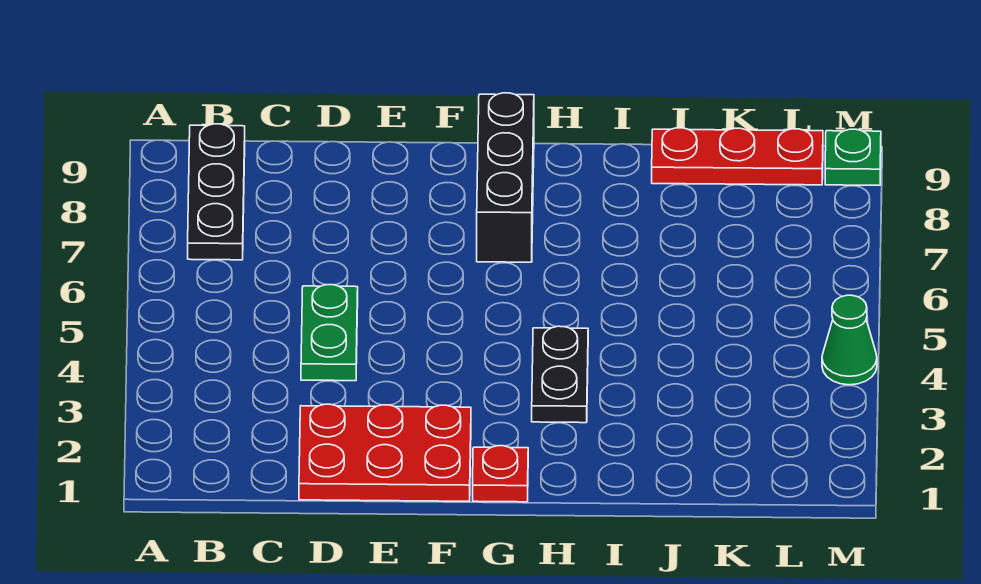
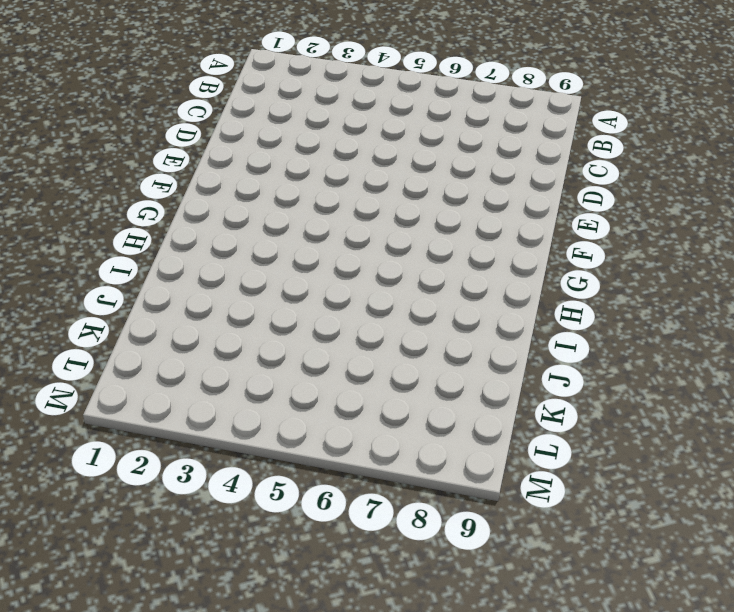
none -> black 1x3 plate [188,124,245,260]
none -> red 2x3 plate [299,404,471,501]

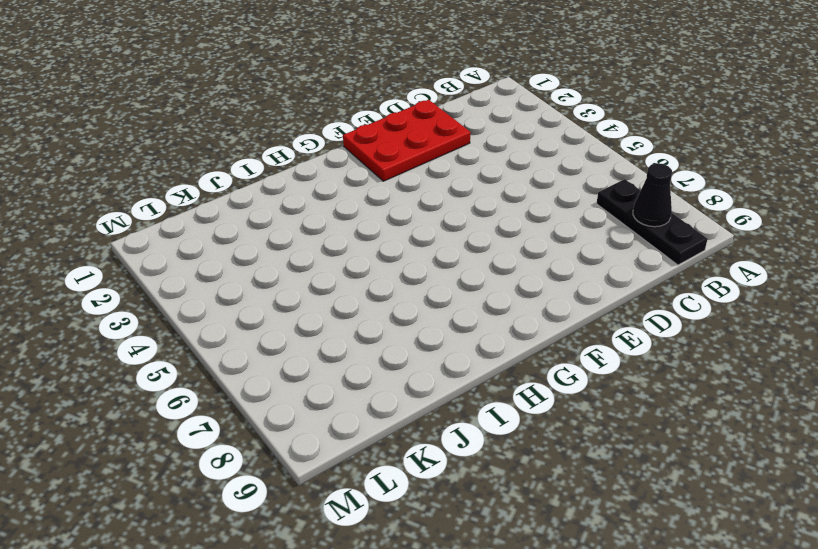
black 1x1 cone [633,163,672,227] -> none
none -> green 1x2 plate [301,285,358,381]
none -> red 1x1 plate [473,446,528,502]

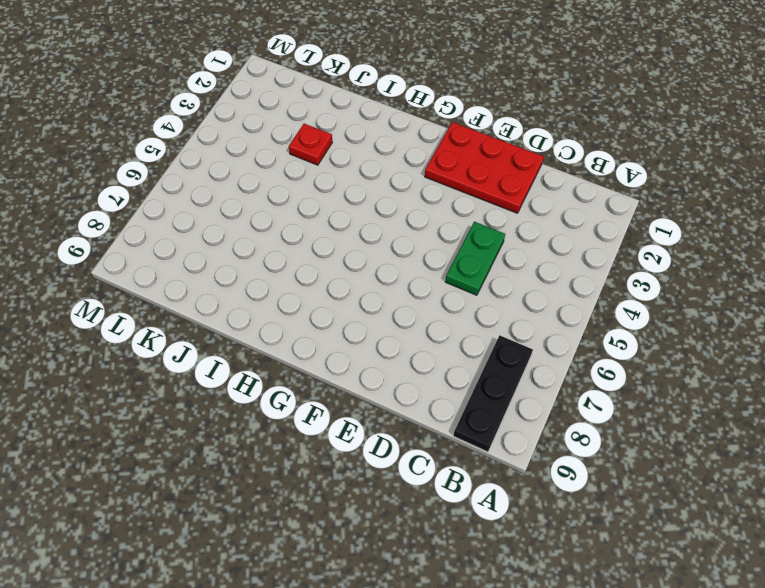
red 1x1 plate [289,124,333,165] -> red 1x1 plate moved to [473,446,528,502]
none -> black 1x3 brick [477,93,534,262]
none -> black 1x2 plate [532,326,588,423]

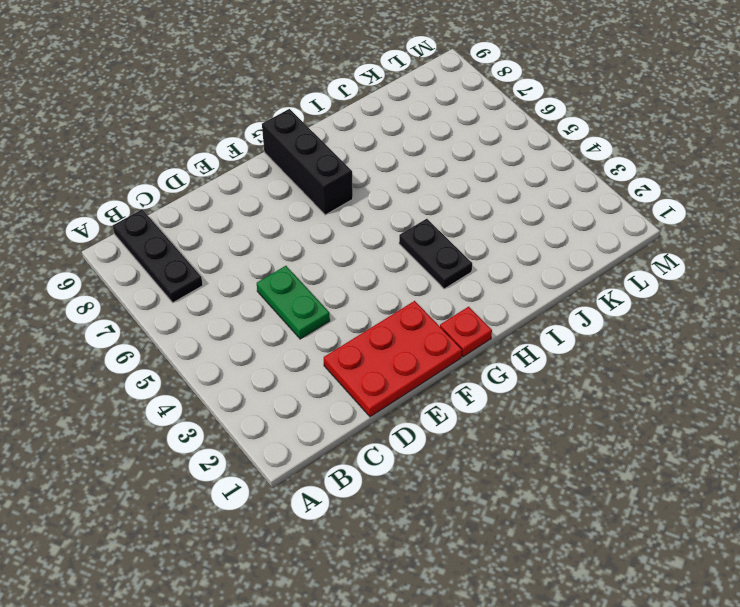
none -> red 1x3 plate [652,128,823,185]
none -> green 1x1 cone [822,295,877,385]

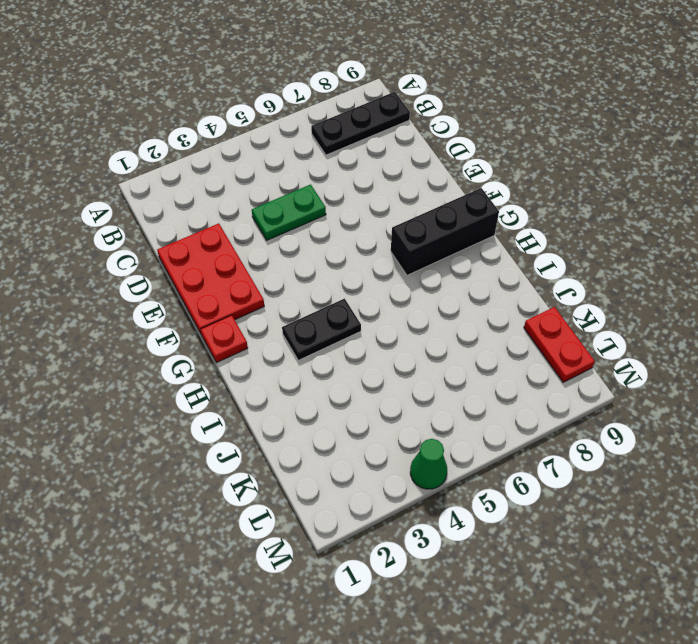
red 1x2 plate [524,307,595,382] -> red 1x3 plate [652,128,823,185]
none -> green 1x1 plate [825,129,881,185]

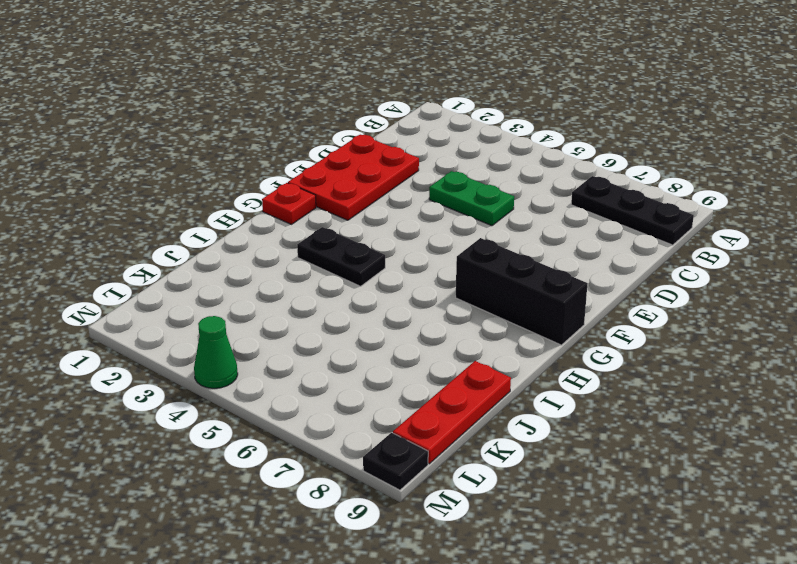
black 1x1 plate [363,433,428,490] -> green 1x1 plate [825,129,881,185]

